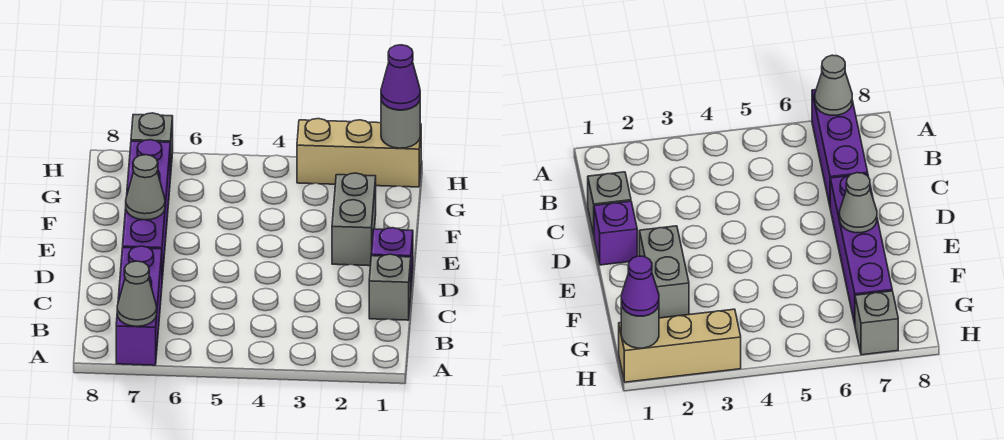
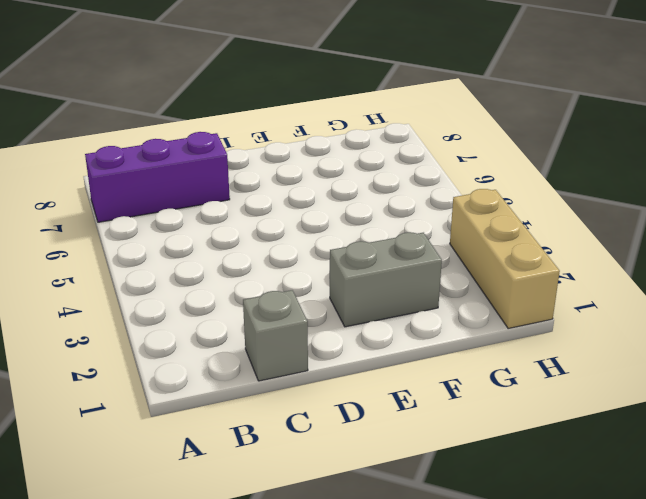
none -> purple 1x1 brick [371,228,413,286]
none -> purple 1x4 brick [123,140,170,280]

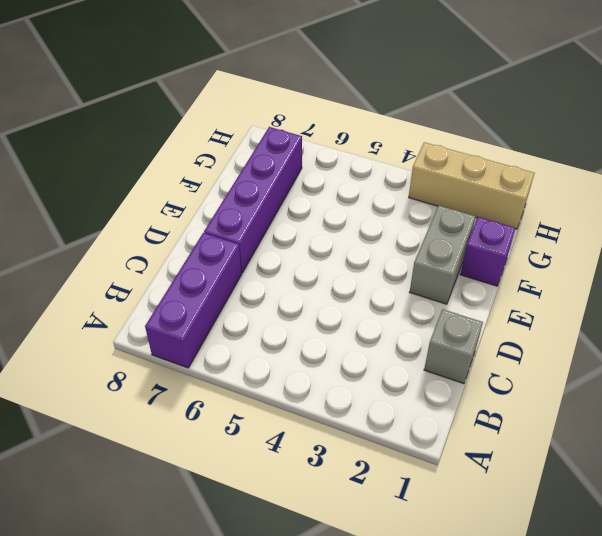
purple 1x1 brick [460,217,516,286] -> purple 1x1 brick moved to [371,228,413,286]
none -> grey 1x1 brick [131,113,173,179]
none -> grey 1x1 cone [117,261,157,326]

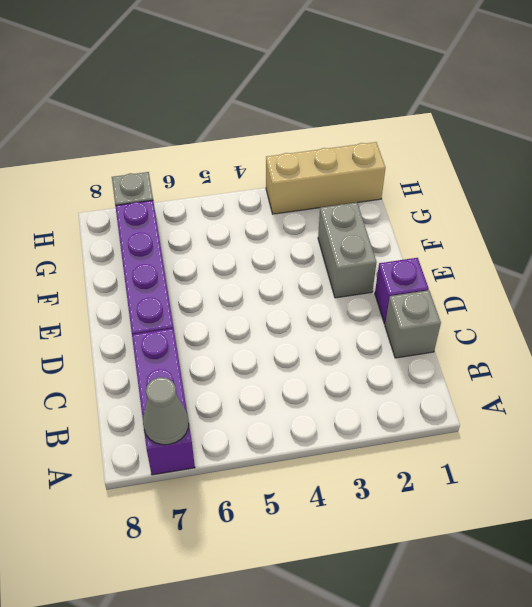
none -> grey 1x1 cone [126,155,165,220]
none -> grey 1x1 round brick [381,101,420,148]

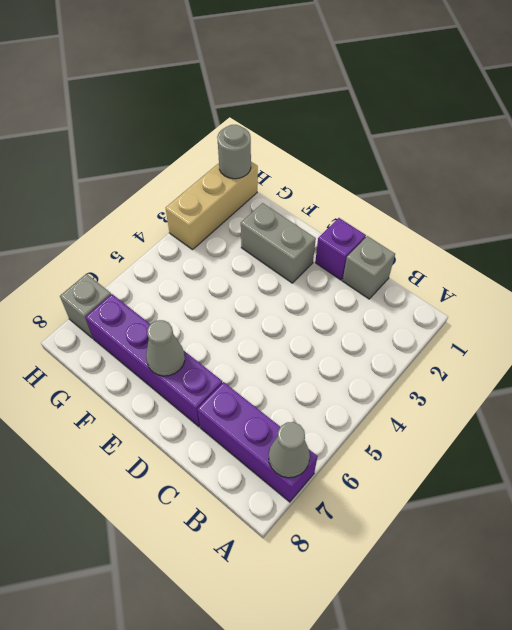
none -> purple 1x1 cone [381,45,420,110]

